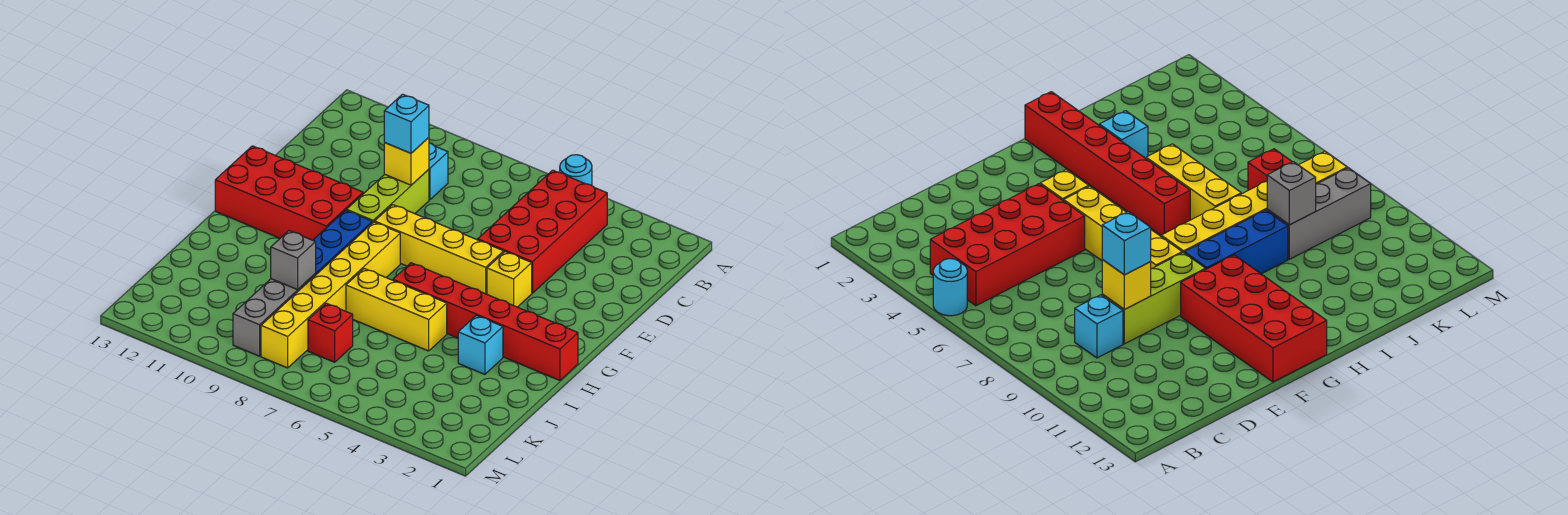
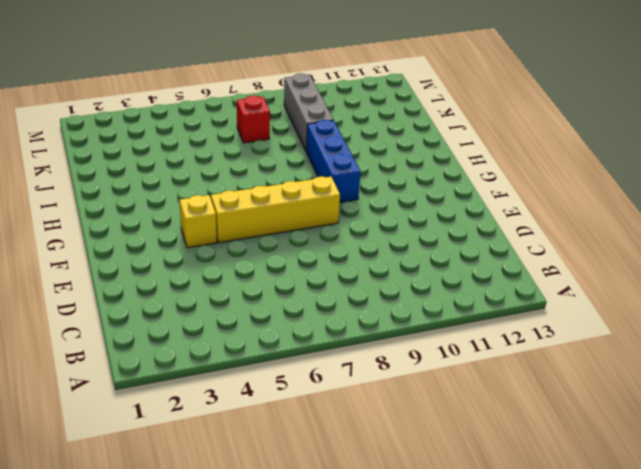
none -> cyan 1x1 round brick [560,155,592,185]
none -> red 2x4 brick [478,170,607,293]
none -> cyan 1x1 brick [429,143,448,200]

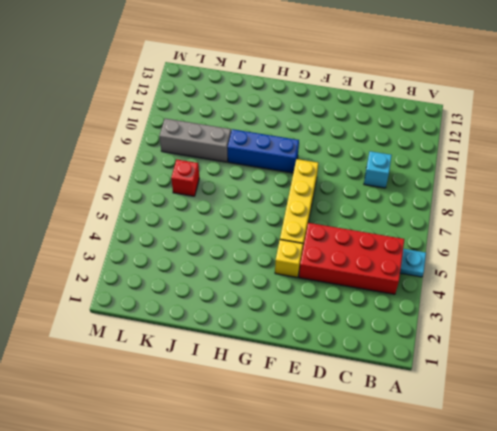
cyan 1x1 plate [400,249,426,277] -> cyan 1x1 round brick [560,155,592,185]
none -> lime 1x3 brick [347,169,429,223]
none -> red 2x4 brick [215,146,363,240]
none -> yellow 1x6 brick [261,222,400,368]

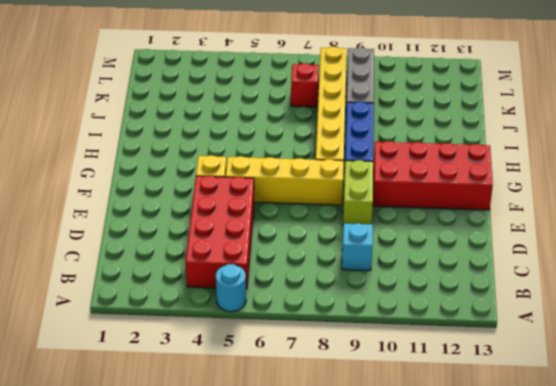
lime 1x2 brick [343,160,373,224] -> lime 1x3 brick [347,169,429,223]
none -> red 1x6 brick [393,263,578,380]
none -> cyan 1x1 brick [458,315,503,374]
none -> yellow 1x3 brick [346,269,447,351]

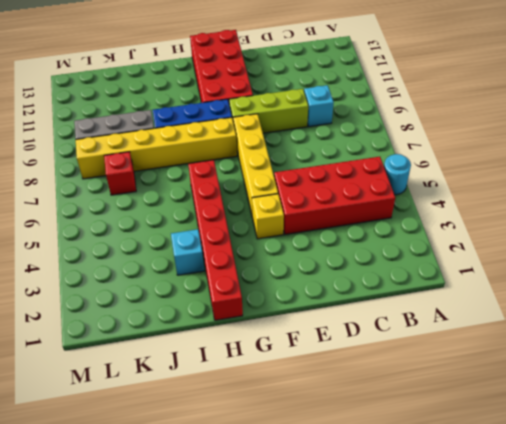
none -> yellow 1x3 brick [346,269,447,351]
none -> yellow 1x1 brick [384,138,429,185]
none -> grey 1x1 brick [271,231,316,290]

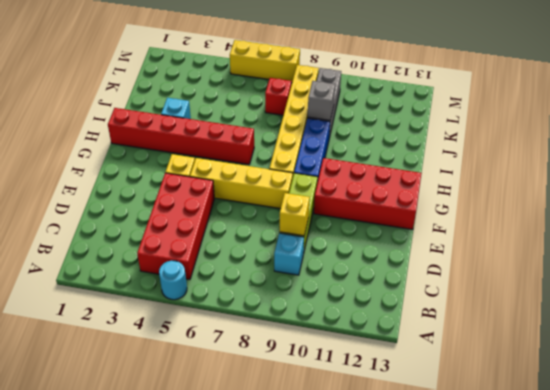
yellow 1x3 brick [230,40,300,83] -> yellow 1x3 brick moved to [346,269,447,351]
none -> cyan 1x1 brick [384,94,429,153]

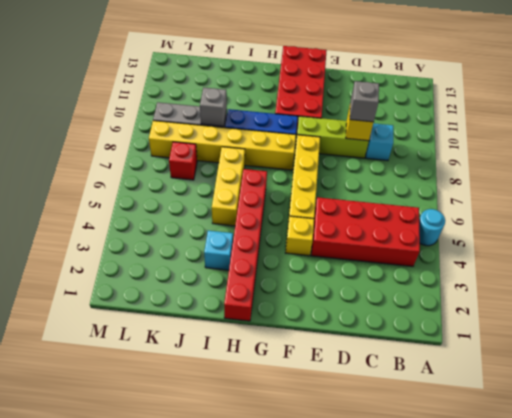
grey 1x1 brick [350,81,379,122] -> cyan 1x1 brick [384,94,429,153]

